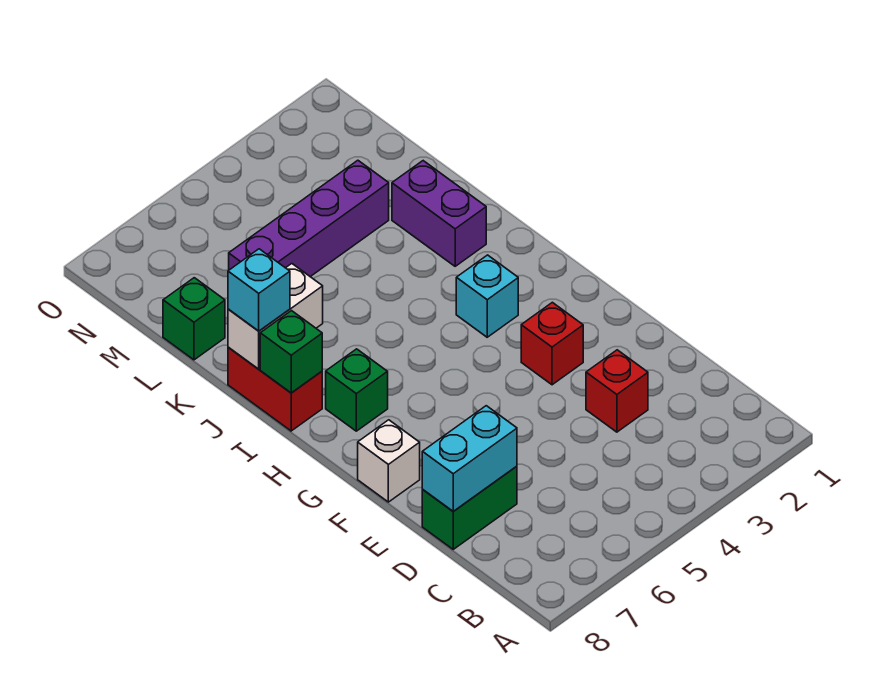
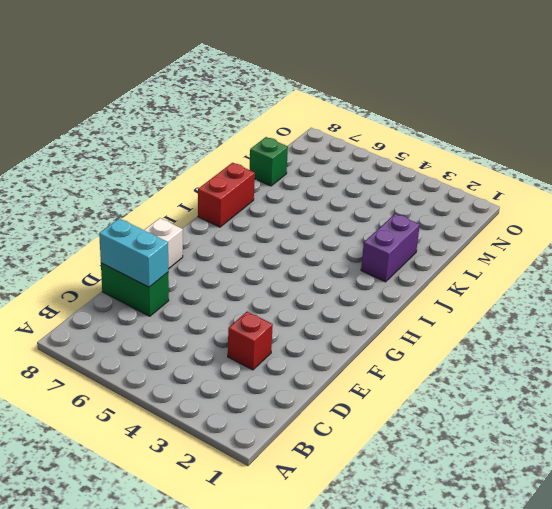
none -> red 1x1 brick [521,302,583,385]
none -> cyan 1x1 brick [456,255,518,337]
none -> green 1x1 brick [326,349,388,431]

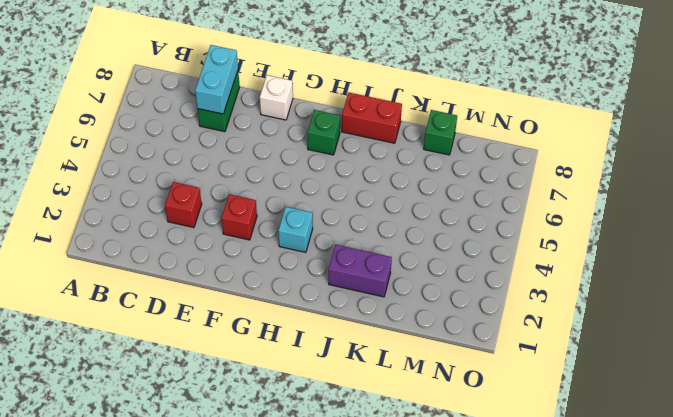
none -> purple 1x4 brick [229,160,389,277]
none -> green 1x1 brick [260,311,322,393]
none -> white 1x2 brick [228,264,323,369]

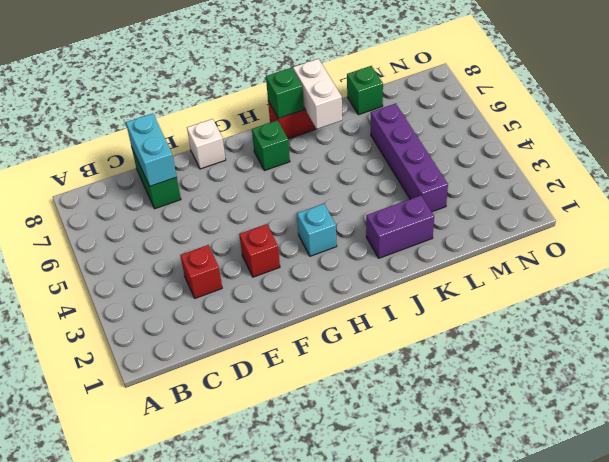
none -> cyan 1x1 brick [228,249,290,331]

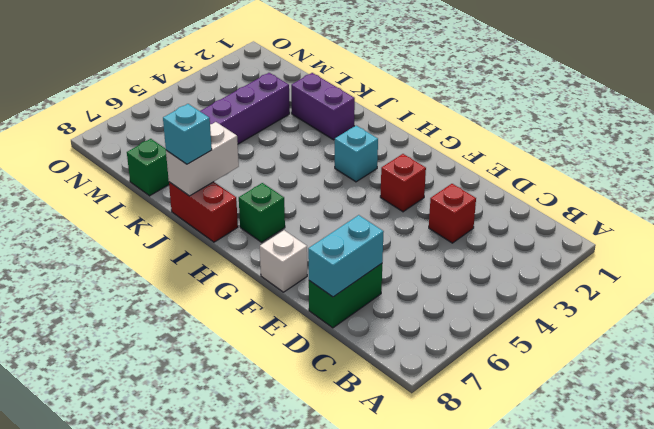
none -> green 1x1 brick [260,311,322,393]

